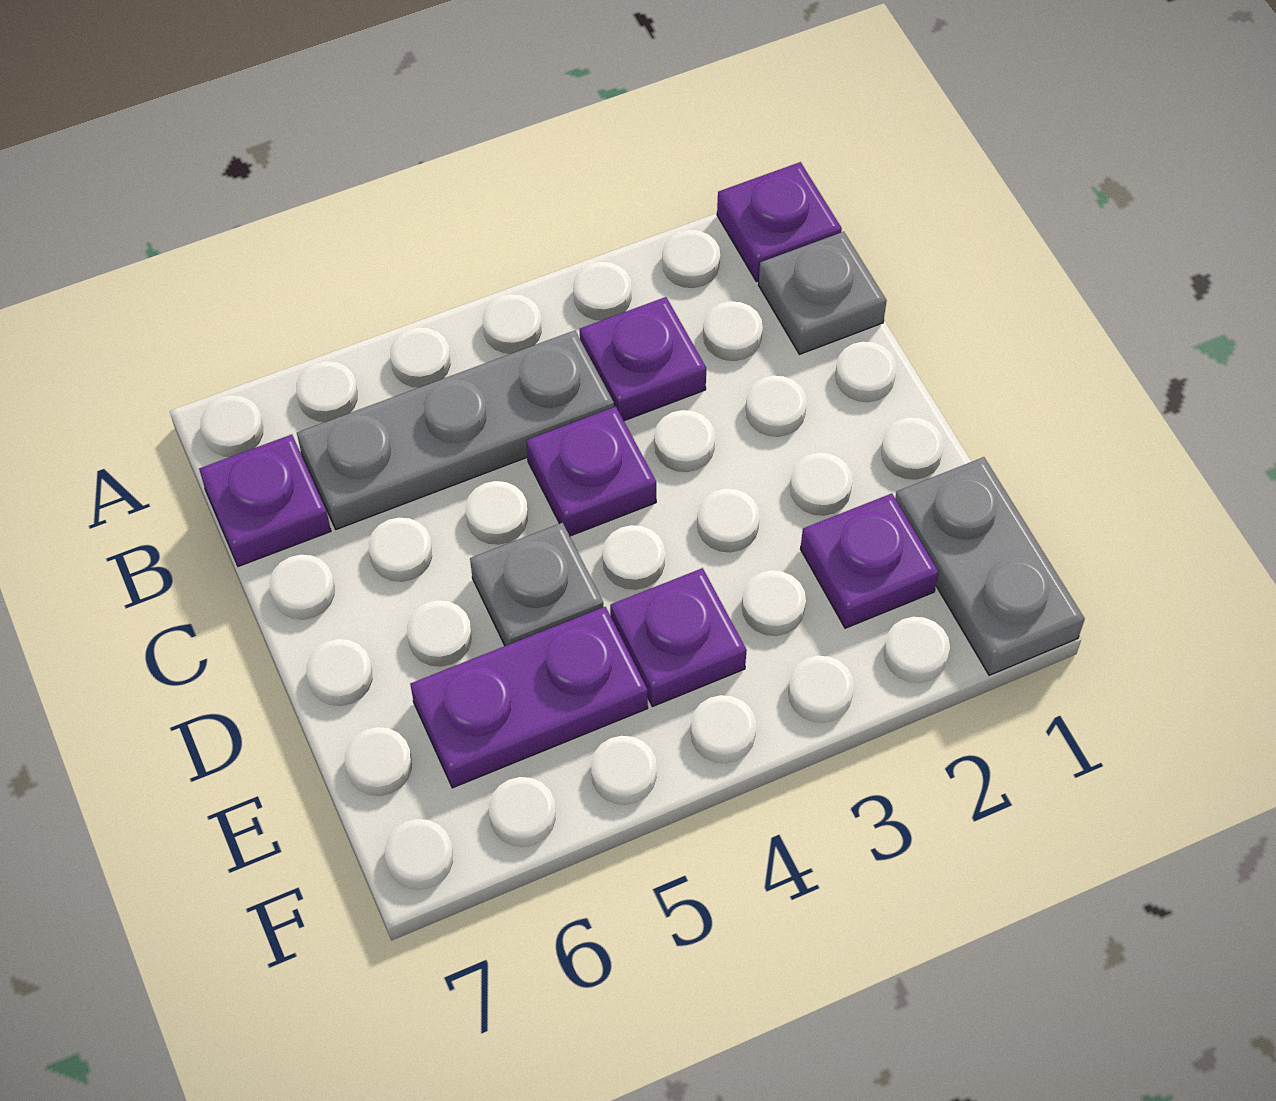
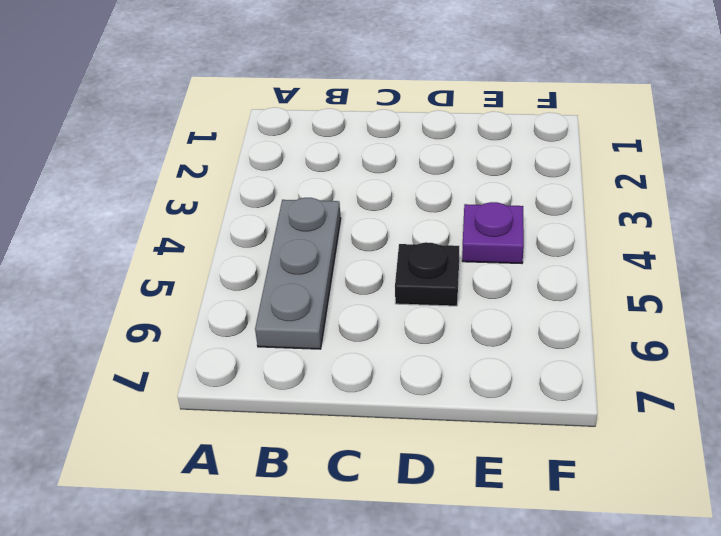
black 1x1 plate [395,242,459,306] -> grey 1x1 plate [470,523,603,646]
none -> purple 1x1 plate [717,162,842,282]
none -> grey 1x1 plate [759,232,887,354]

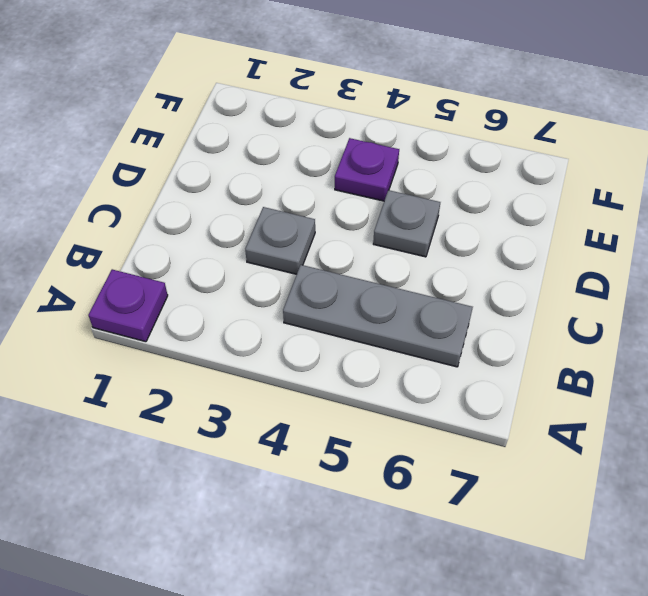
grey 1x1 plate [245,207,315,274] -> grey 1x1 plate moved to [759,232,887,354]
none -> purple 1x1 plate [580,297,706,421]
none -> purple 1x1 plate [199,435,331,566]

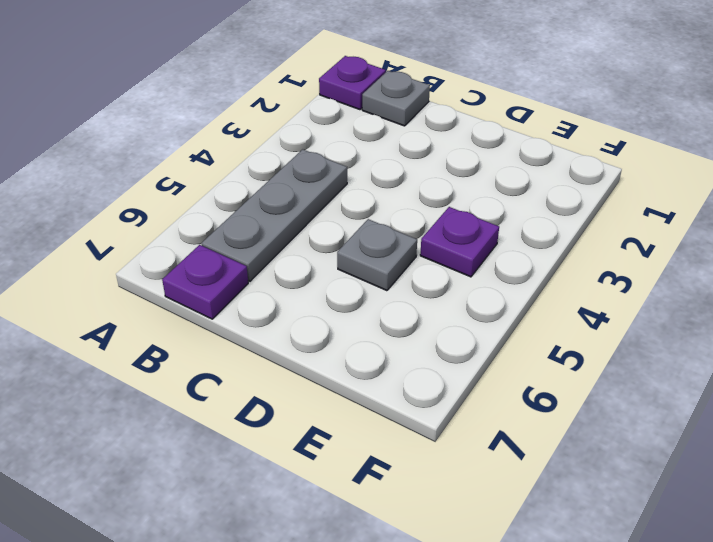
none -> purple 1x1 plate [580,297,706,421]
none -> purple 1x1 plate [526,407,656,536]

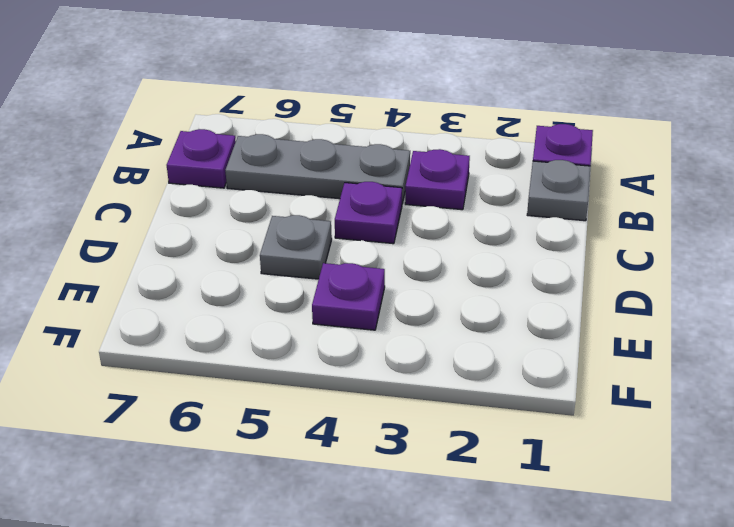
none -> grey 1x2 plate [895,457,1085,675]
none -> purple 1x1 plate [801,494,939,628]

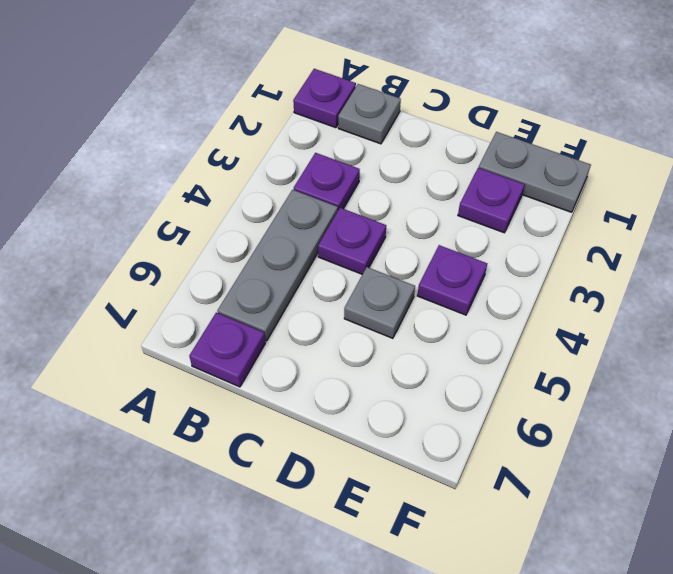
none -> purple 1x2 plate [410,607,648,788]

